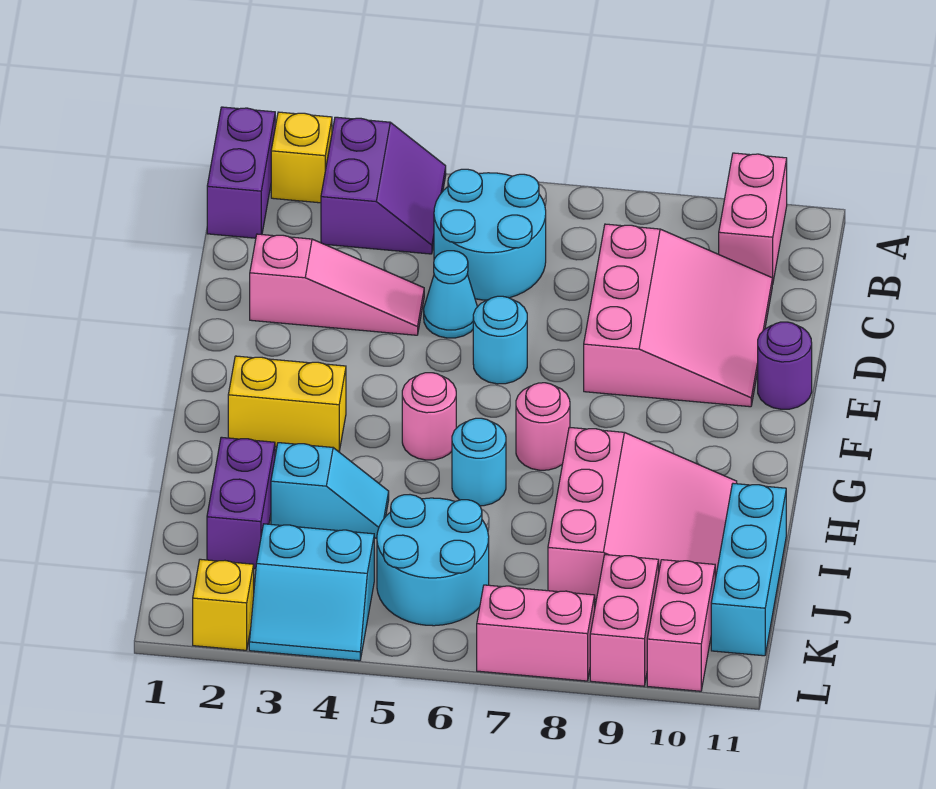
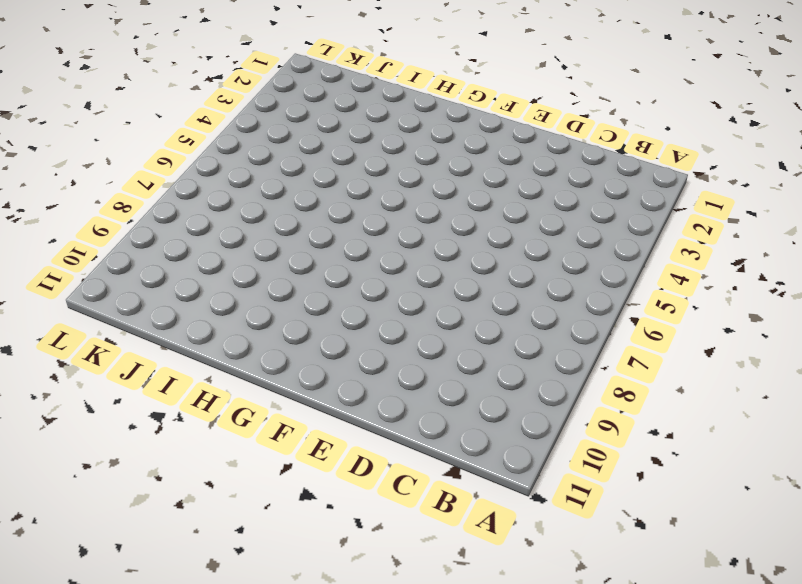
none -> purple 1x2 brick [207,107,275,238]
none -> yellow 1x1 brick [271,112,332,203]
none -> purple 2x2 slope [321,117,446,254]

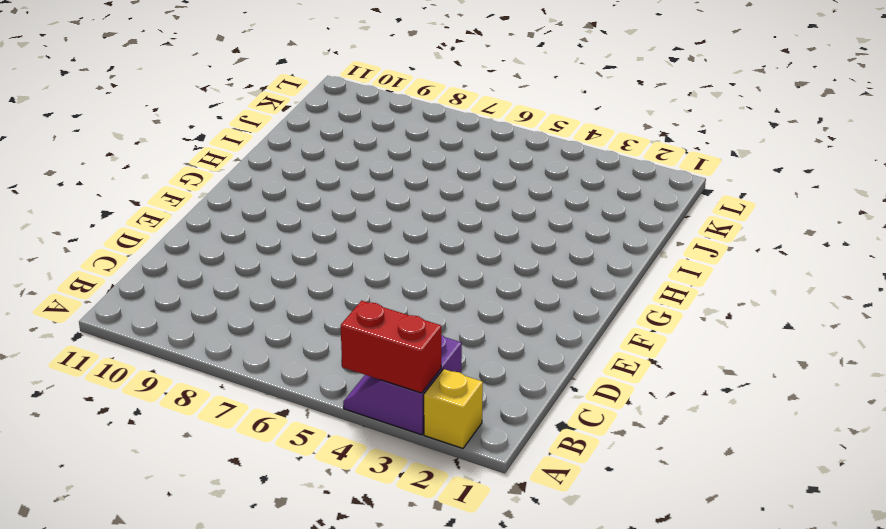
red 1x2 brick [341,301,441,393] -> none
none -> purple 1x2 brick [207,107,275,238]
none -> pink 1x2 brick [719,153,787,284]
none -> cyan 2x2 round brick [434,169,546,300]

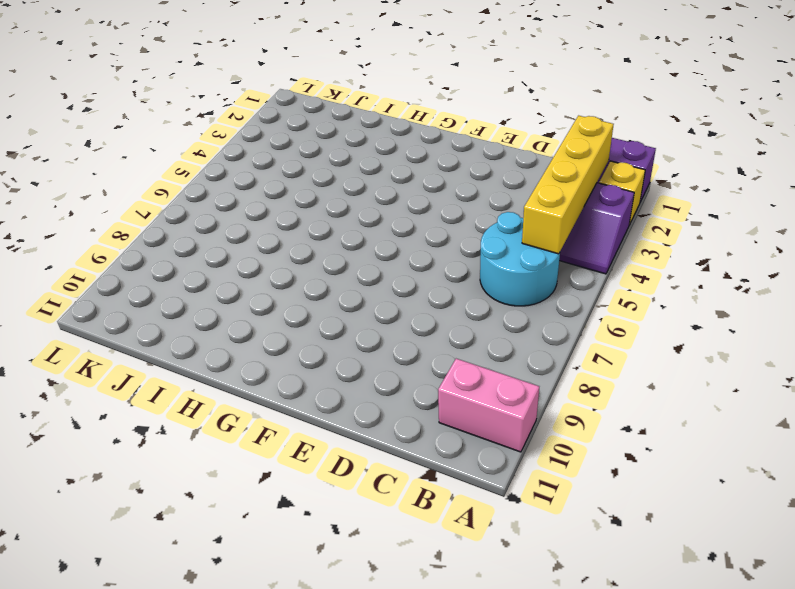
yellow 1x4 brick [522,116,614,254] -> none
none -> pink 3x3 slope [584,224,773,407]
none -> pink 1x3 slope [250,234,424,335]
none -> cyan 1x1 cone [424,251,477,338]

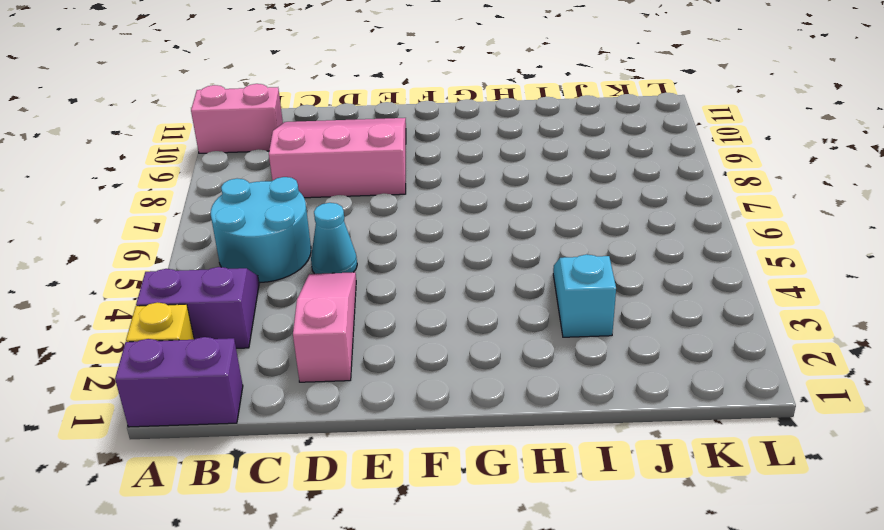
none -> cyan 1x1 round brick [473,296,527,384]
none -> purple 1x1 round brick [758,322,812,409]
none -> yellow 1x2 brick [228,356,346,452]

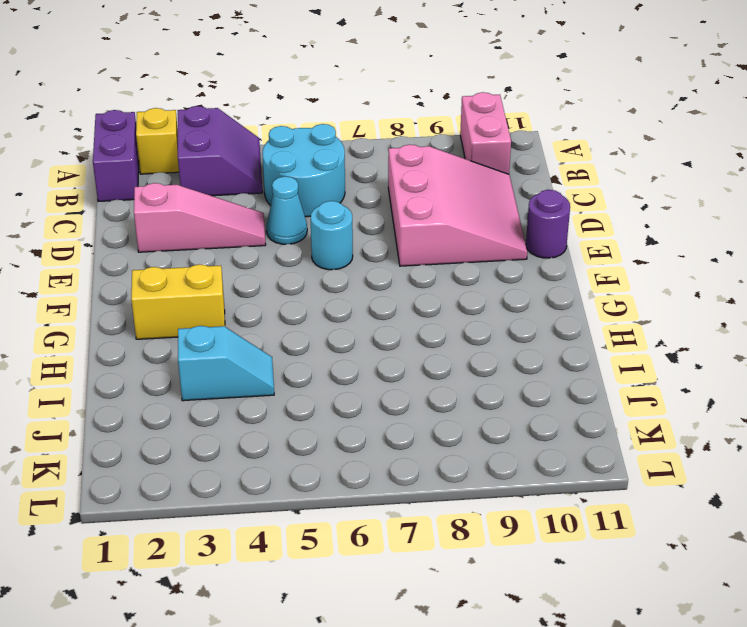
none -> pink 1x1 round brick [402,373,456,460]
none -> pink 1x1 round brick [516,383,570,470]
none -> cyan 1x1 round brick [452,418,506,506]

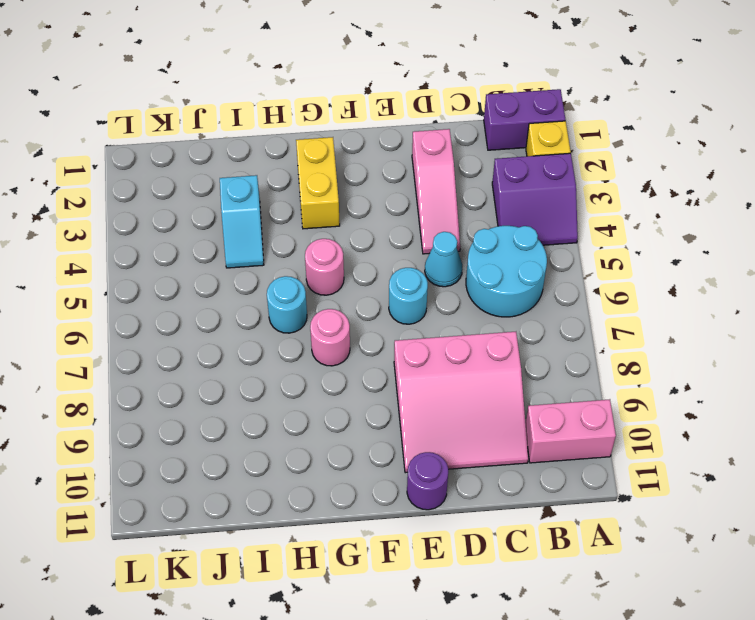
none -> pink 3x3 slope [548,427,737,599]
none -> purple 1x2 brick [207,437,275,569]
none -> cyan 1x3 brick [711,483,786,656]

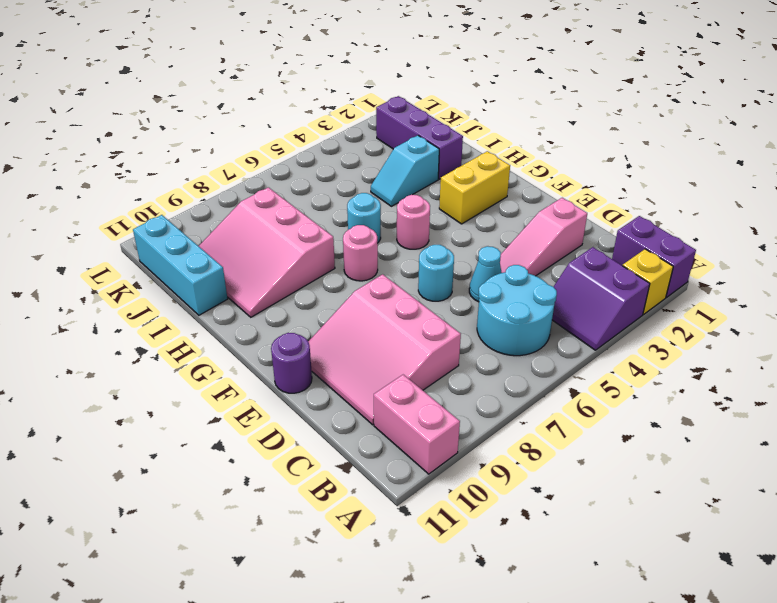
purple 1x3 brick [376,96,463,179] -> purple 1x2 brick [207,437,275,569]
none -> cyan 2x2 round brick [377,495,489,626]
none -> cyan 2x2 slope [249,524,374,661]
none -> pink 1x2 brick [590,555,659,686]

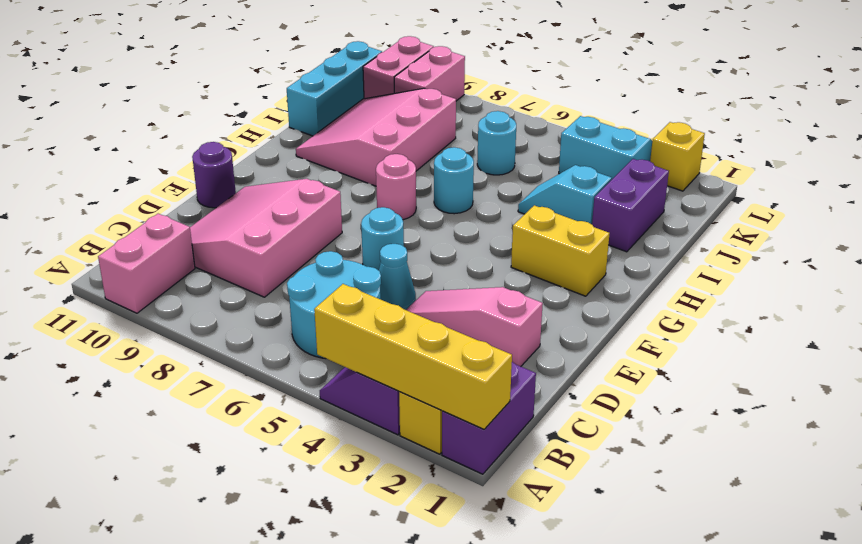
yellow 1x4 brick [314,284,512,429] -> none
cyan 1x1 round brick [477,111,516,175] -> cyan 2x2 round brick [377,495,489,626]
none -> pink 1x1 round brick [402,373,456,460]
none -> pink 1x2 brick [477,585,595,681]

